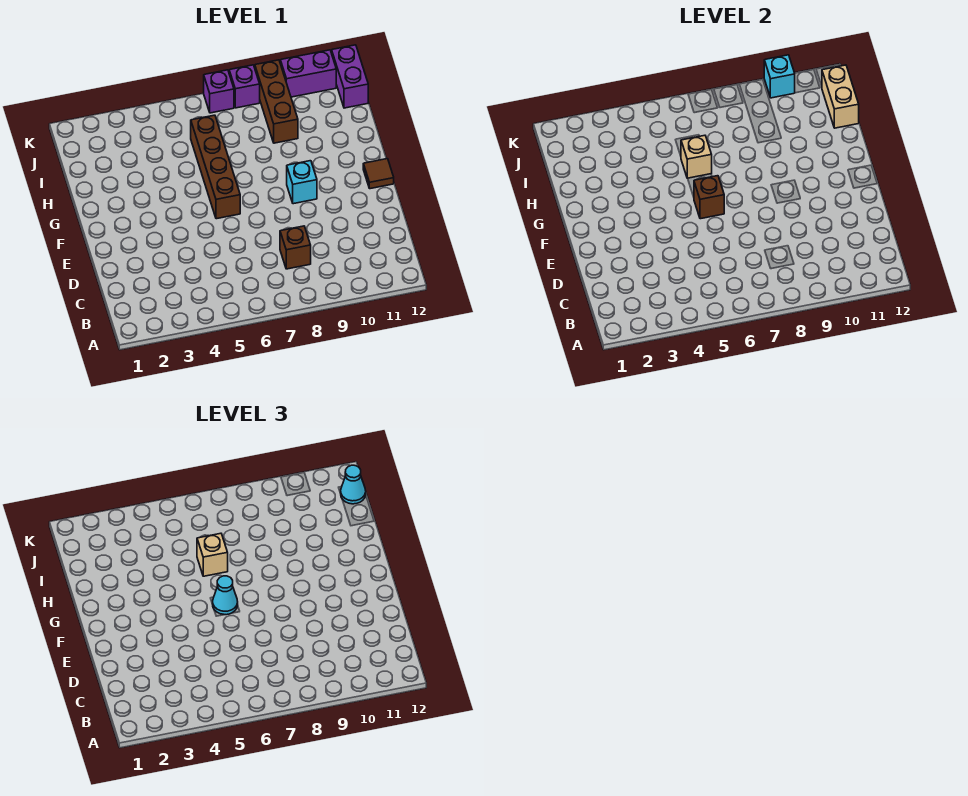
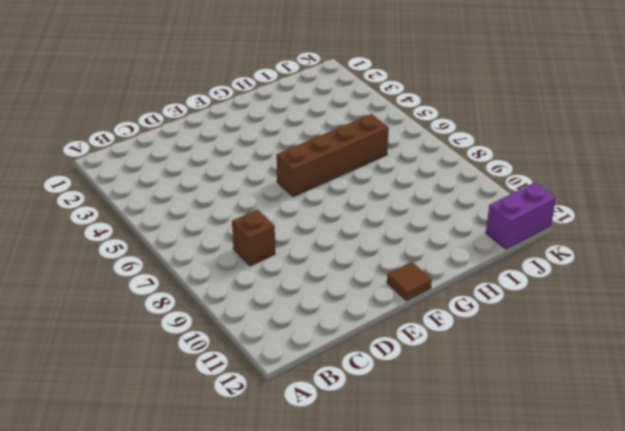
none -> cyan 1x1 brick [287,161,317,204]
none -> brown 1x3 brick [255,60,298,143]
none -> purple 1x1 brick [204,70,234,113]

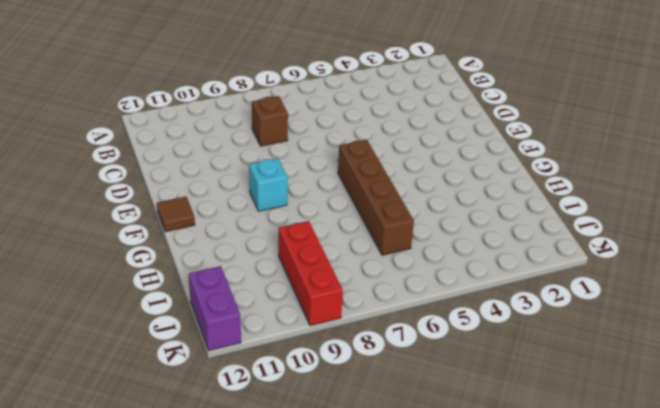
red 1x3 brick [278,221,343,326] -> brown 1x3 brick [255,60,298,143]
none -> purple 1x1 brick [204,70,234,113]
none -> purple 1x1 brick [229,65,260,108]
none -> purple 1x2 brick [280,50,336,97]

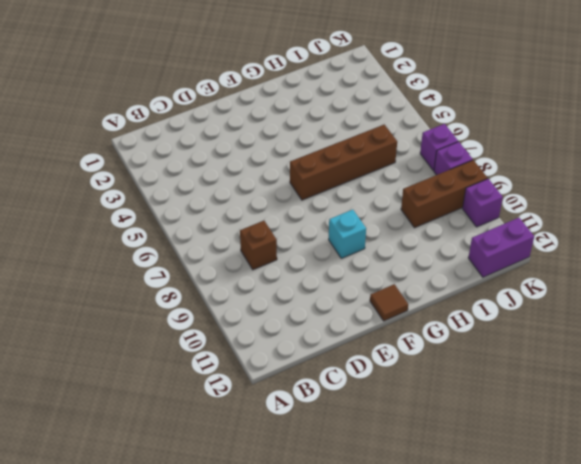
purple 1x1 brick [463,179,503,227] -> purple 1x2 brick [280,50,336,97]
none -> brown 1x1 brick [694,176,724,219]
none -> tan 1x1 brick [681,135,712,178]
none -> tan 1x2 brick [822,65,859,128]

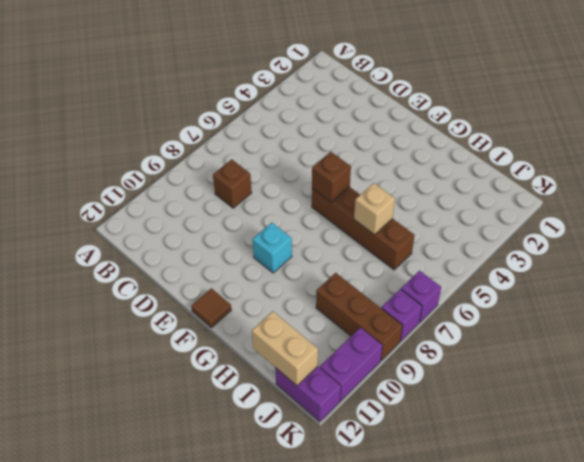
none -> cyan 1x1 brick [764,55,795,98]
none -> cyan 1x1 cone [213,576,238,615]
none -> tan 1x1 brick [197,533,228,576]

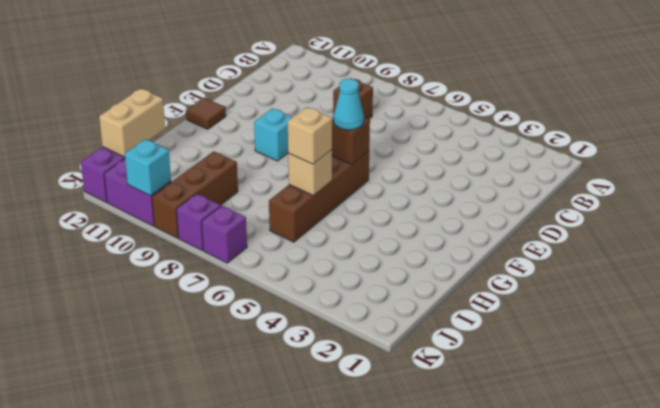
none -> cyan 1x1 cone [341,465,366,504]

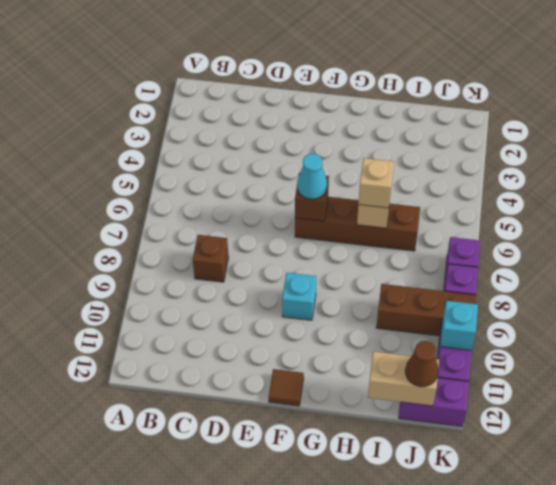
brown 1x1 cone [405,341,439,387] -> cyan 1x1 cone [341,465,366,504]

